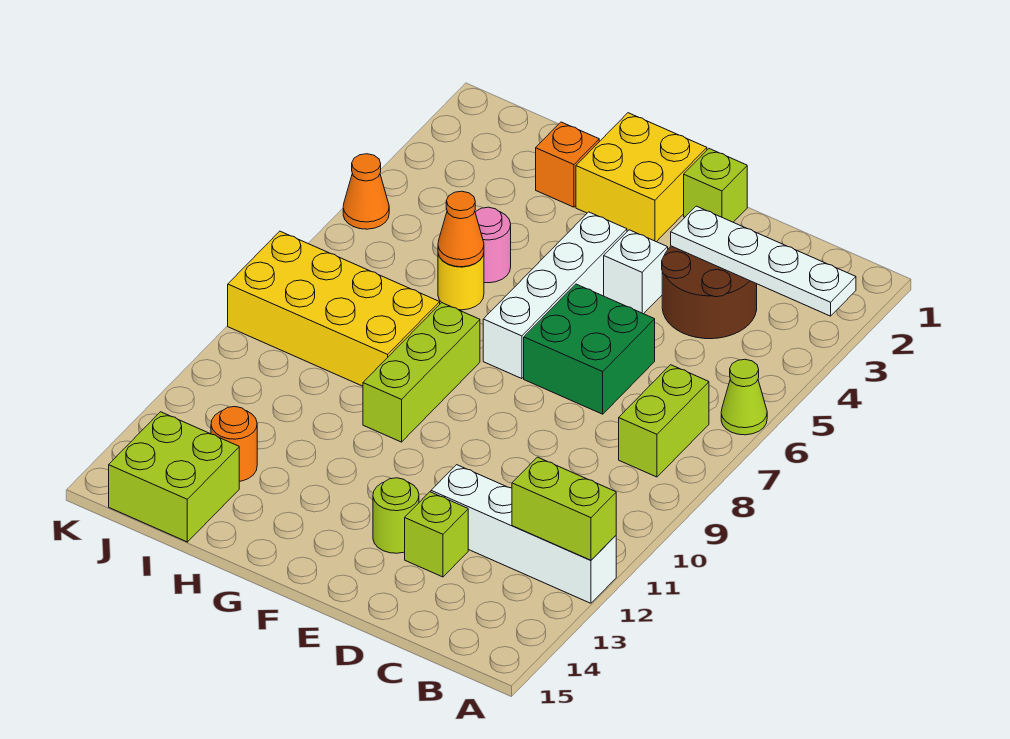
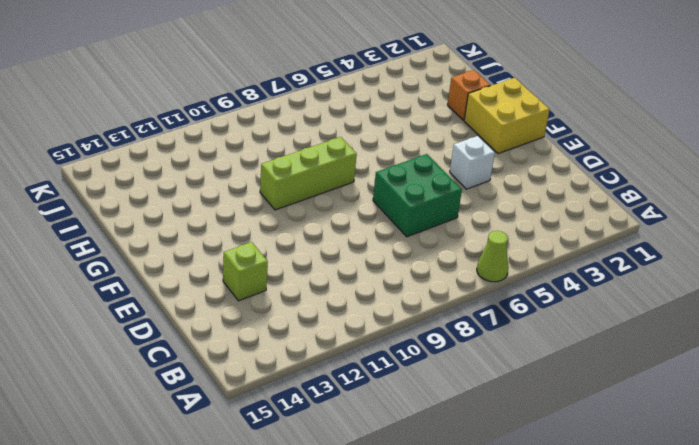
none -> white 1x4 brick [431,465,616,603]
none -> lime 1x2 brick [619,365,709,477]
none -> brown 2x2 round brick [662,246,757,339]

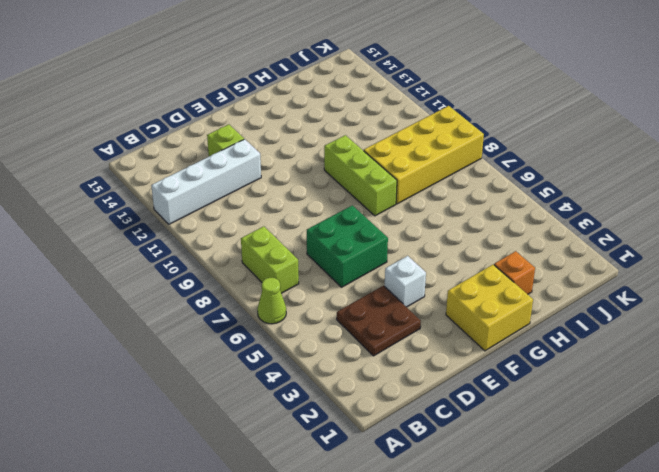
brown 2x2 plate [337,286,421,356] -> brown 2x2 round brick [662,246,757,339]
none -> lime 1x1 brick [684,149,747,222]
none -> lime 1x1 round brick [373,478,419,553]
none -> white 1x4 brick [483,212,627,379]

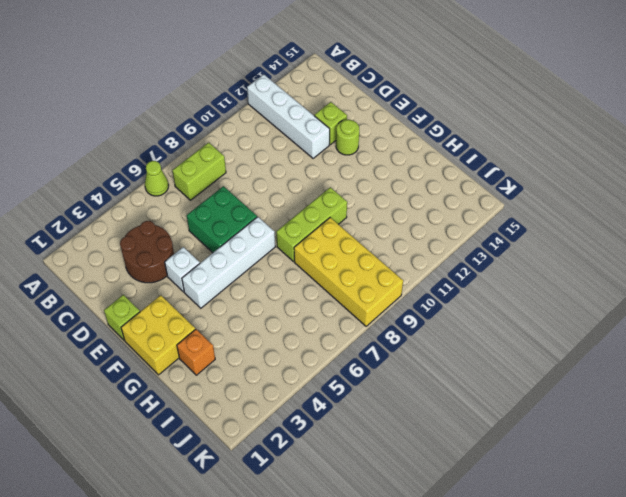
none -> pink 1x1 round brick [475,207,511,283]
none -> yellow 1x1 round brick [438,254,484,310]
none -> orange 1x1 round brick [211,407,257,481]

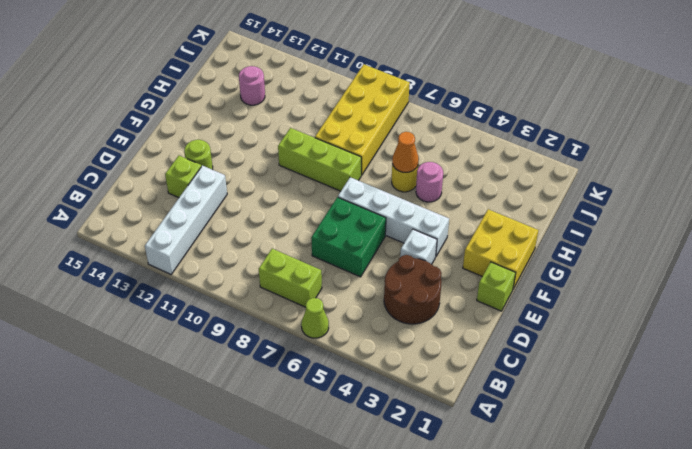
pink 1x1 round brick [239,66,265,105] -> orange 1x1 round brick [211,407,257,481]
none -> orange 1x1 brick [536,122,599,207]
none -> lime 2x2 brick [109,412,239,542]
none -> orange 1x1 cone [343,154,389,229]

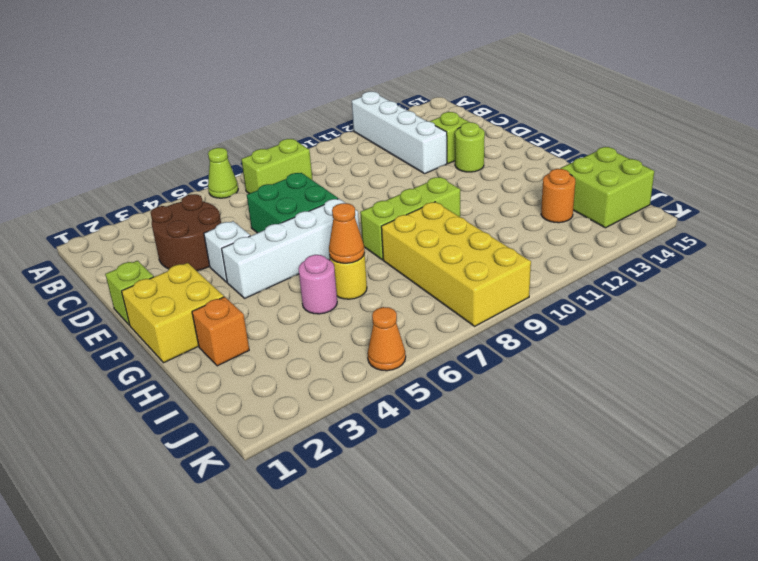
none -> white 1x4 plate [671,206,856,316]
none -> lime 1x2 brick [512,457,616,560]

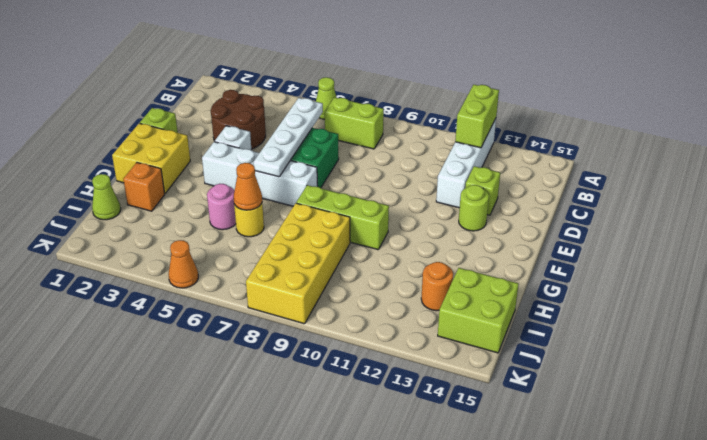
white 1x4 plate [254,98,323,177] -> white 1x4 plate moved to [671,206,856,316]
lime 1x1 cone [92,174,121,220] -> none

